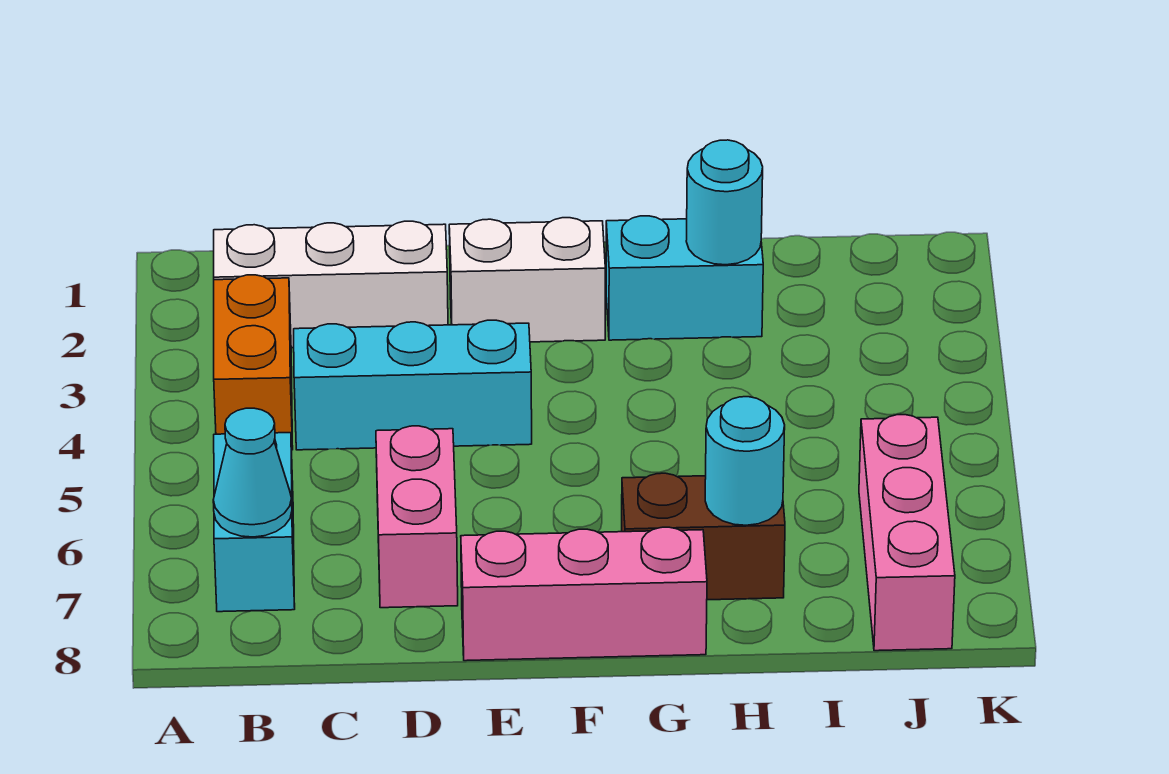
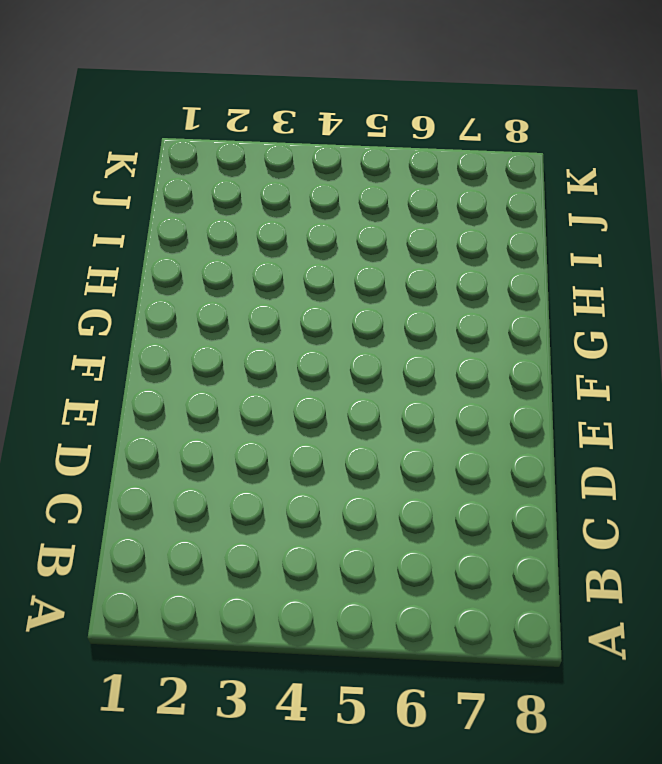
none -> white 1x3 brick [214,221,448,348]
none -> orange 1x2 brick [214,275,293,450]
none -> cyan 1x2 brick [214,433,295,612]

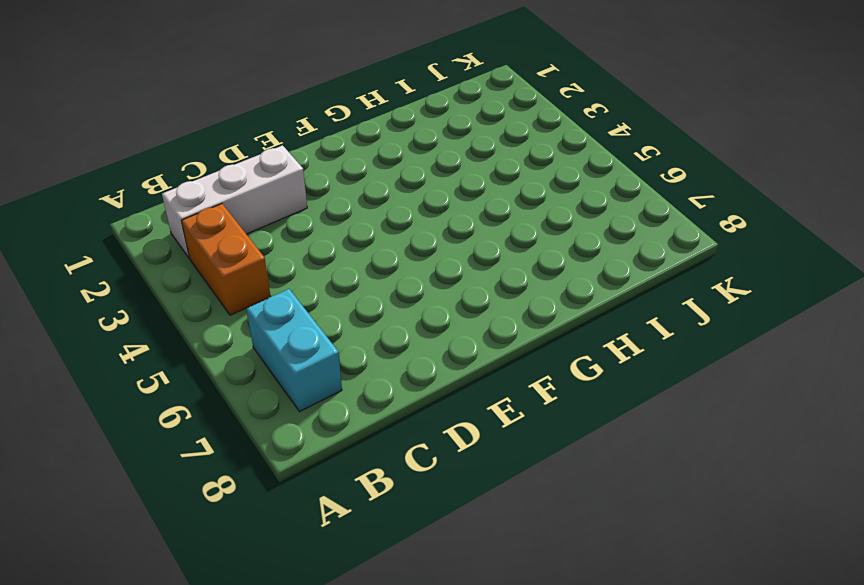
none -> cyan 1x3 brick [294,320,532,450]
none -> pink 1x2 brick [376,426,458,608]
none -> white 1x2 brick [449,218,605,342]

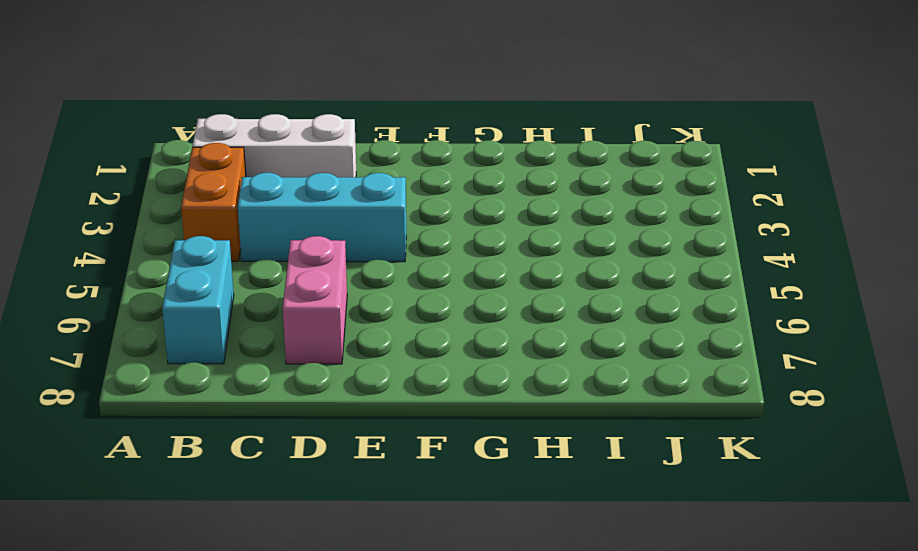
none -> white 1x2 brick [449,218,605,342]
none -> pink 1x3 brick [461,527,707,661]
none -> cyan 1x2 brick [606,216,763,340]

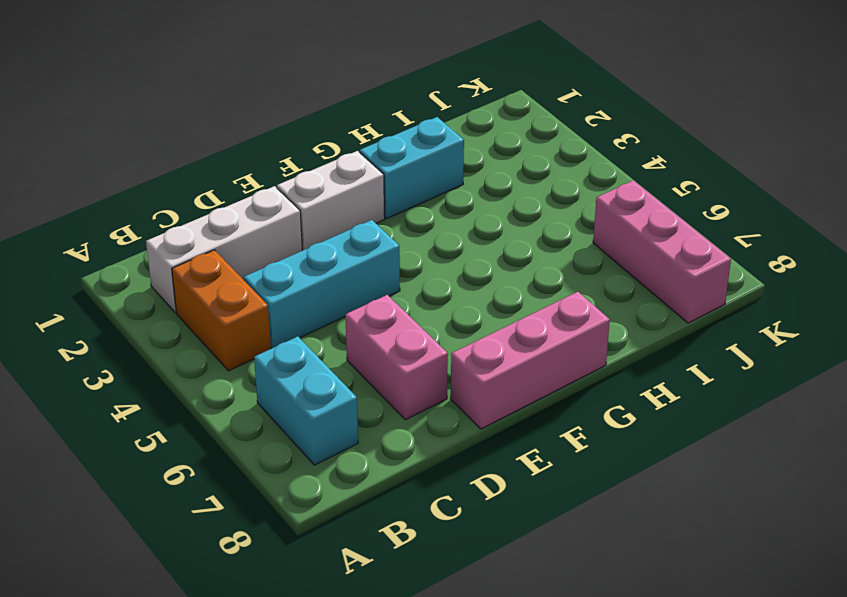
none -> brown 1x2 brick [622,473,785,600]
none -> cyan 1x1 cone [213,408,292,537]
none -> cyan 1x1 round brick [686,140,763,265]

